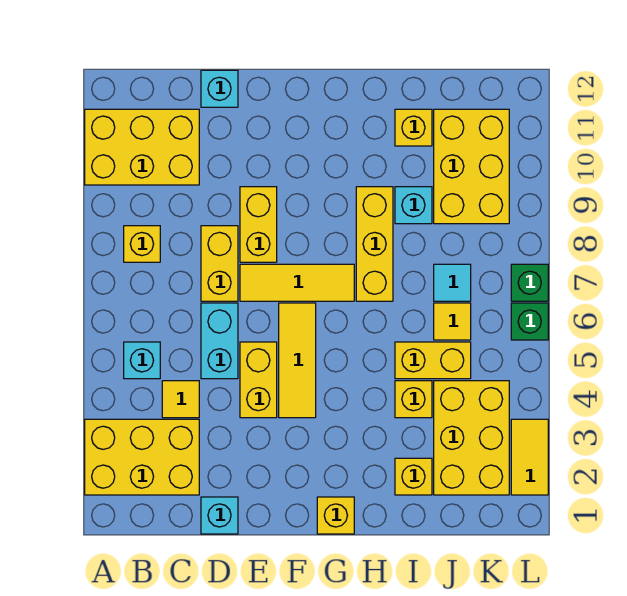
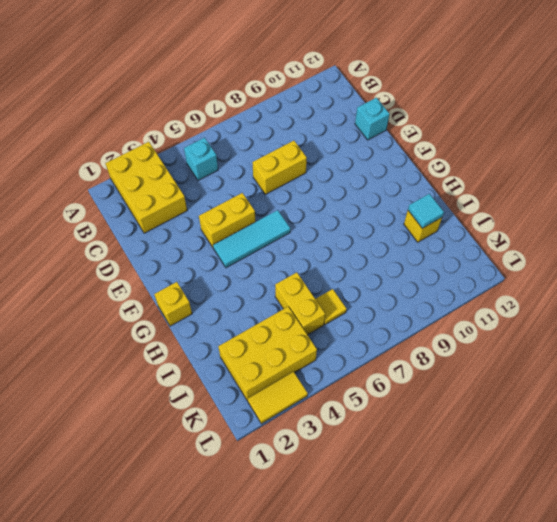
cyan 1x3 tile [213,210,290,268] -> yellow 1x3 tile [279,303,316,418]
cyan 1x1 tile [408,194,444,228] -> cyan 1x1 tile moved to [434,264,471,301]
none -> yellow 2x3 brick [85,109,199,185]
none -> yellow 1x1 brick [124,226,160,262]
none -> yellow 1x1 tile [162,381,199,418]

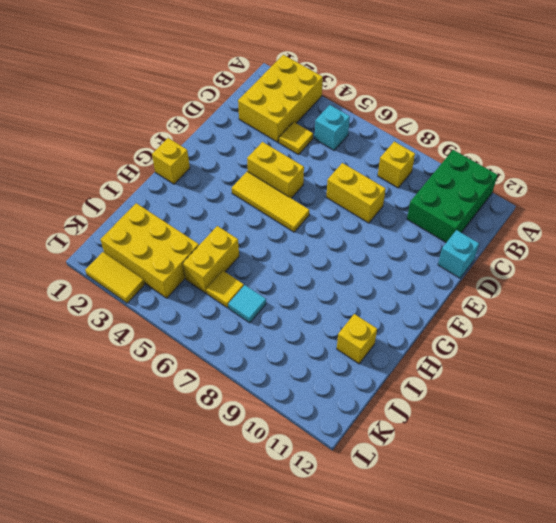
green 2x3 brick [407,150,498,243] -> yellow 2x3 brick [85,109,199,185]
none -> cyan 1x1 brick [201,497,238,534]
none -> cyan 1x2 brick [201,303,238,379]
none -> yellow 1x3 tile [240,264,354,301]

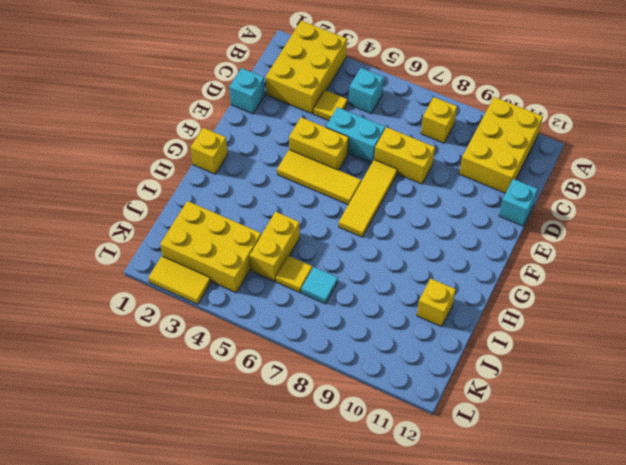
none -> yellow 1x2 brick [240,187,277,262]
none -> yellow 1x3 brick [356,187,393,301]
none -> yellow 1x1 brick [395,458,432,495]

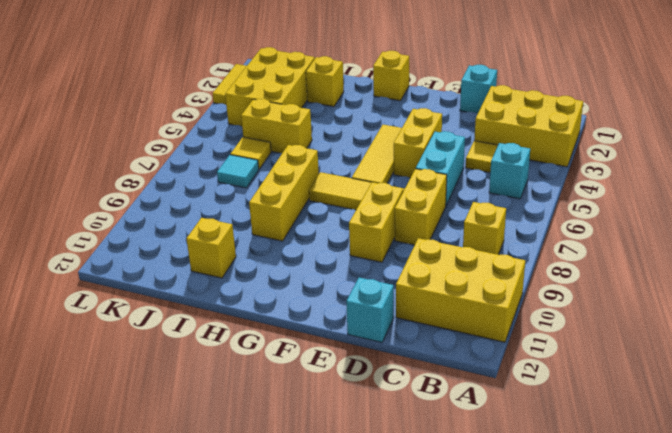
none -> yellow 1x1 brick [395,381,432,418]
none -> cyan 1x1 brick [395,187,432,224]
none -> yellow 2x3 brick [434,109,509,224]

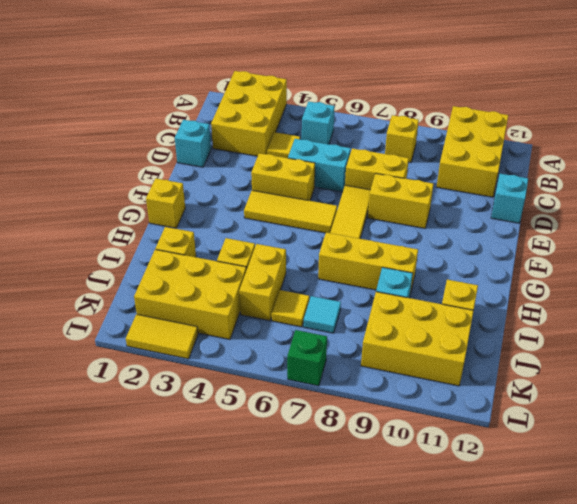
none -> green 1x1 brick [511,303,548,340]

